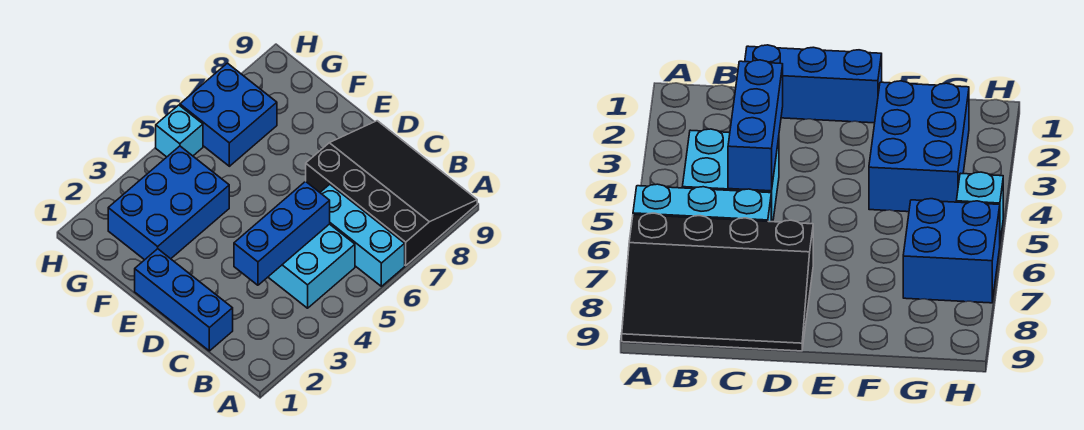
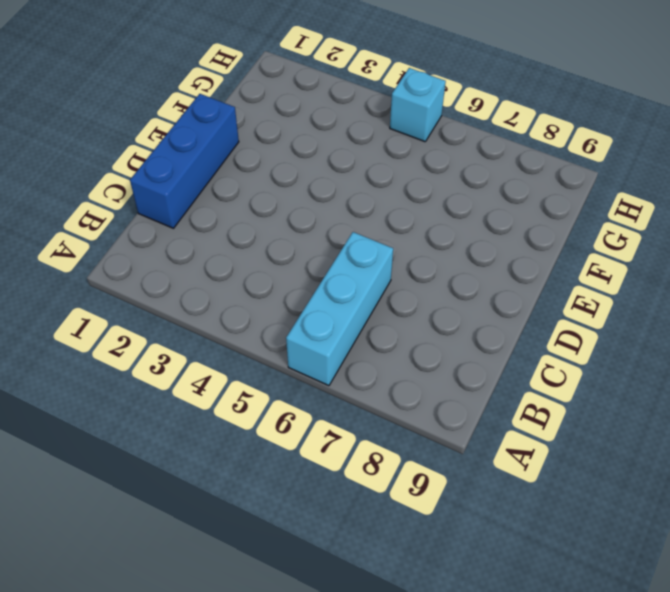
none -> black 3x4 slope [306,121,477,265]
none -> cyan 2x2 brick [268,224,355,308]

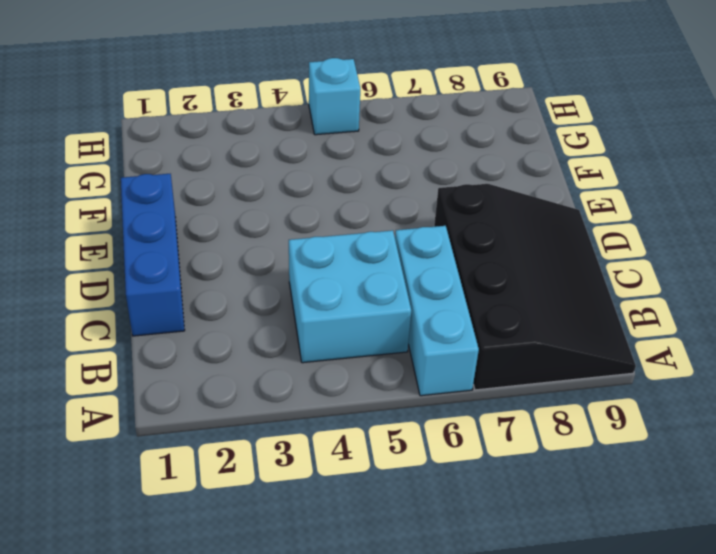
none -> blue 2x3 brick [108,146,229,260]
none -> blue 2x2 brick [180,63,277,166]

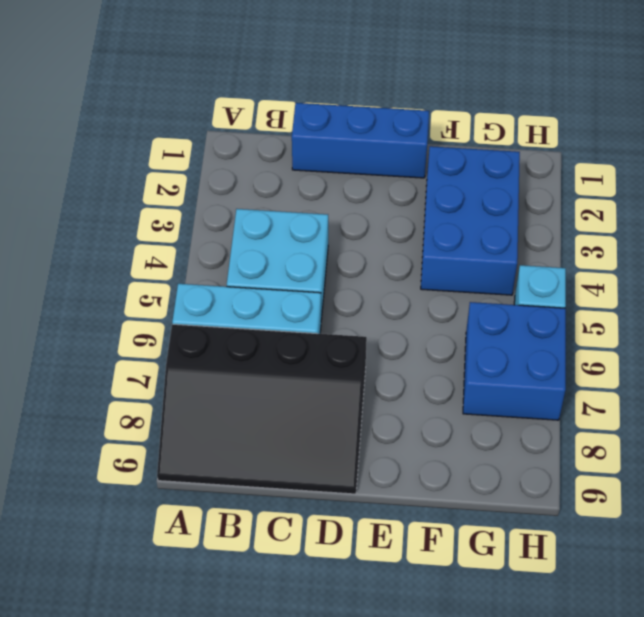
none -> blue 1x3 brick [234,181,330,285]

